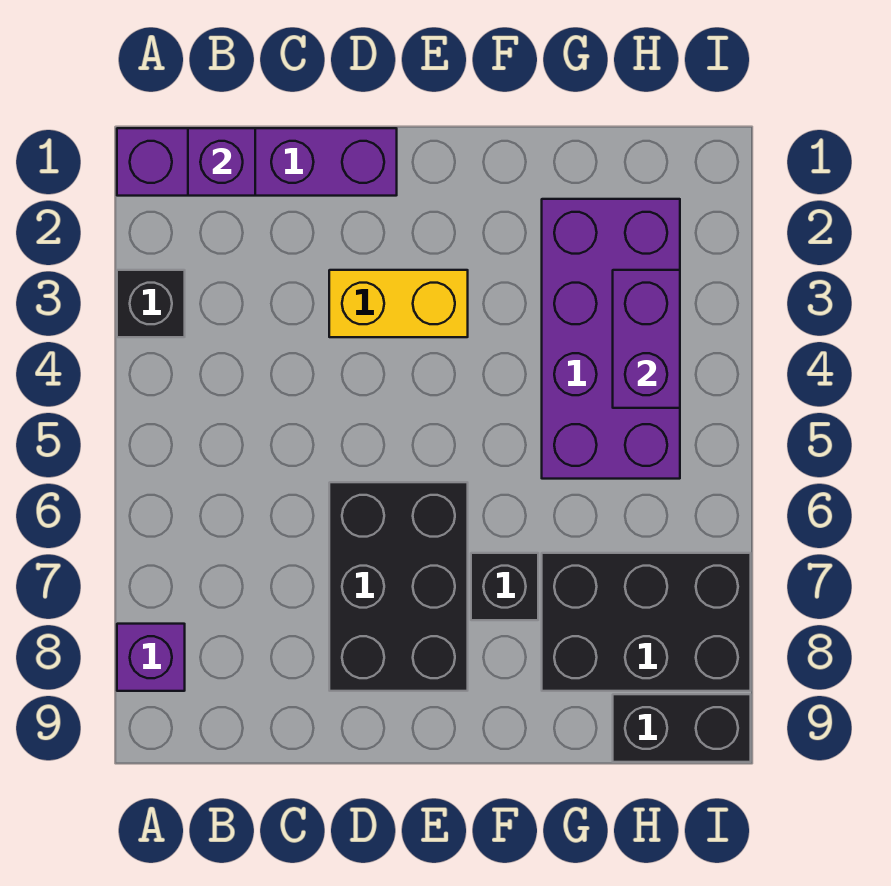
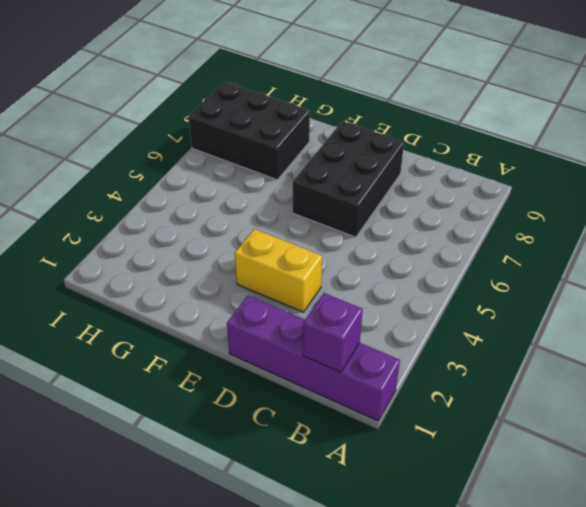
none -> black 1x1 brick [117,270,185,337]
none -> purple 1x1 brick [117,624,185,691]

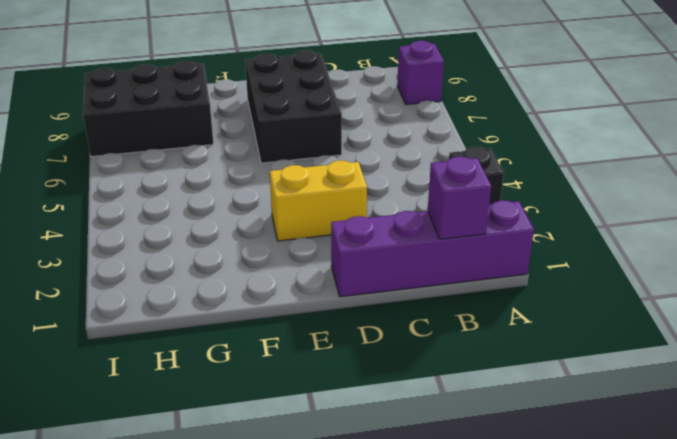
none -> black 1x1 brick [471,553,538,620]
none -> purple 2x4 brick [542,199,680,479]

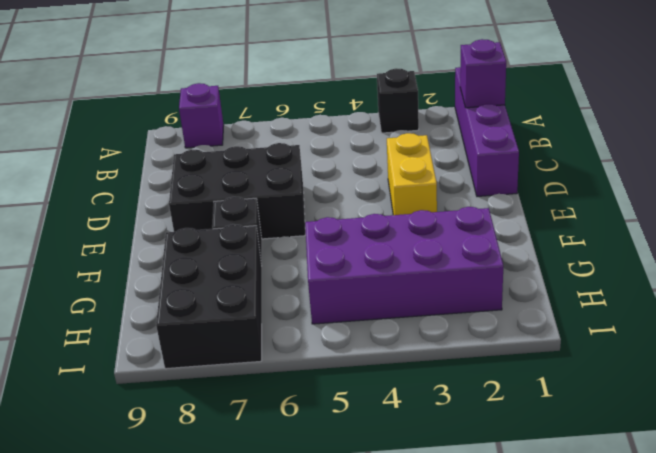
none -> black 1x2 brick [613,694,751,762]
none -> purple 1x2 brick [613,270,680,408]

